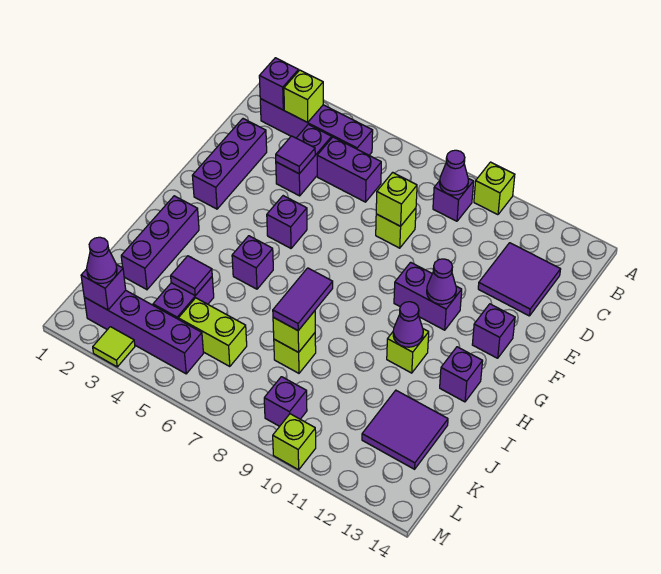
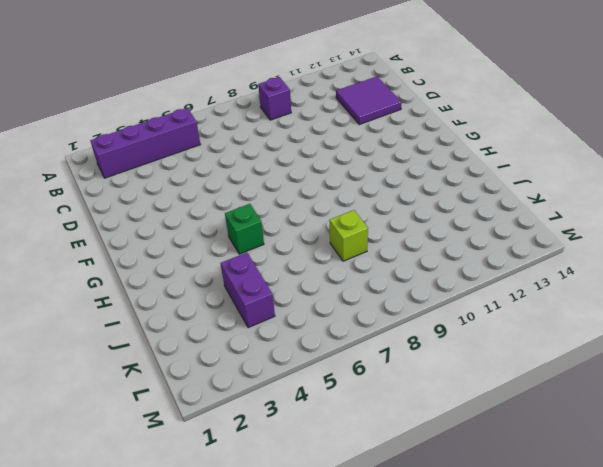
green 1x1 brick [225,204,264,254] -> purple 1x1 brick [232,236,273,289]
none -> lime 1x1 brick [474,162,515,215]
none -> purple 1x2 brick [276,124,332,196]
none -> purple 1x2 brick [317,137,381,202]
none -> purple 1x3 brick [192,119,267,209]

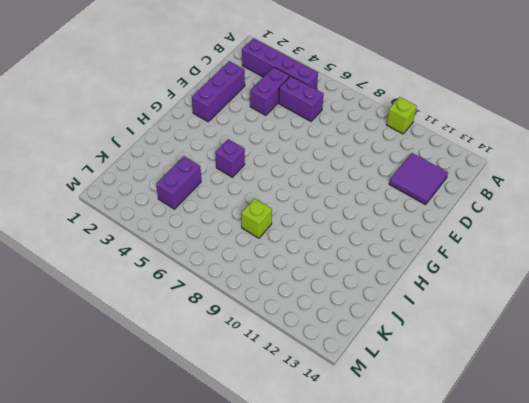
none -> purple 1x1 brick [433,179,474,221]
none -> lime 1x1 brick [376,208,416,248]
none -> purple 1x1 brick [267,196,307,248]
none -> purple 1x2 brick [394,262,462,330]

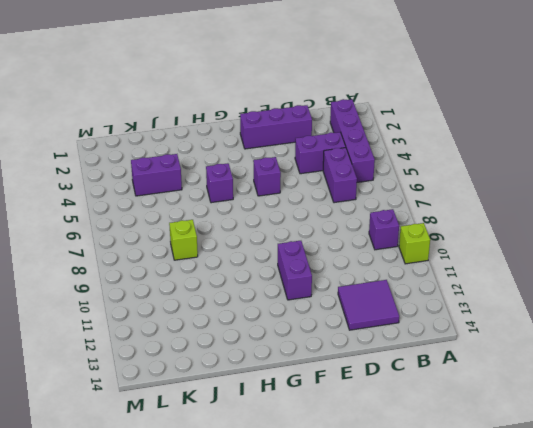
none -> lime 1x1 brick [376,208,416,248]
none -> purple 1x1 brick [472,304,515,358]
none -> purple 1x3 brick [121,196,199,290]
none -> lime 1x1 brick [387,329,429,373]

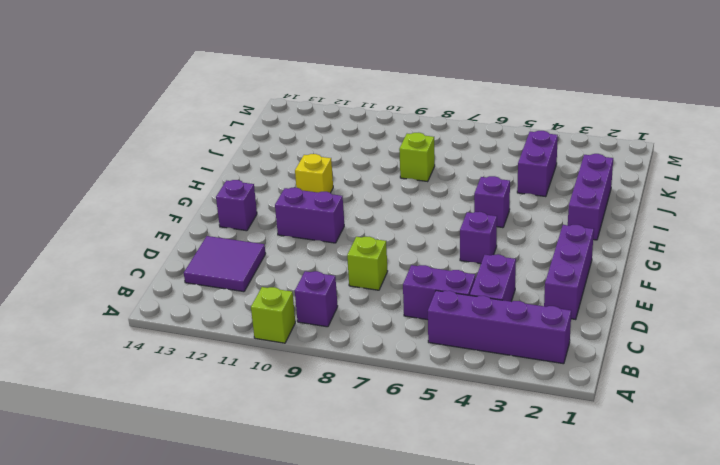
yellow 1x1 brick [295,154,333,193] -> lime 1x1 brick [387,329,429,373]
none -> purple 1x1 brick [440,347,483,402]
none -> purple 2x2 tile [362,390,448,469]
none -> lime 1x2 brick [178,298,247,367]
none -> purple 1x4 brick [84,290,203,374]

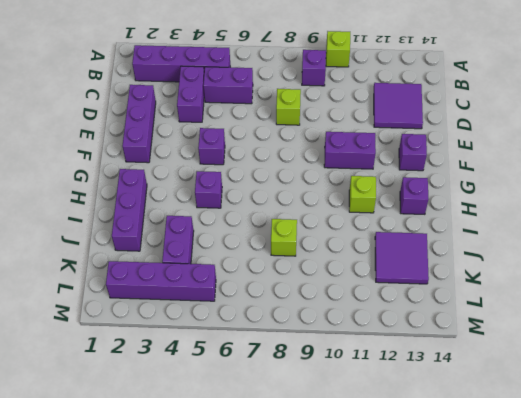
none -> lime 1x2 brick [178,298,247,367]
none -> purple 1x1 brick [264,377,307,426]
none -> lime 1x1 tile [93,327,135,367]
none -> lime 1x1 brick [273,414,316,470]

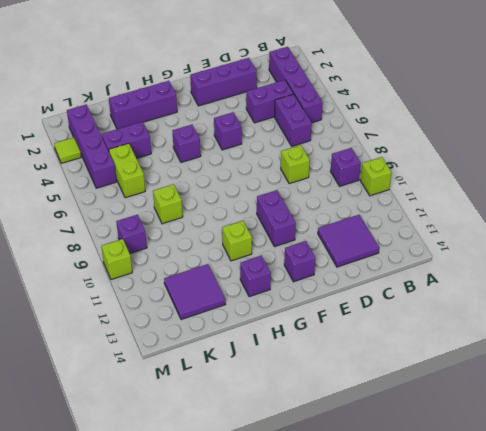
none -> purple 1x1 brick [259,58,299,110]
none -> lime 1x1 brick [284,70,323,122]
none -> purple 1x1 cone [440,150,468,195]
none -> purple 1x1 tile [276,136,315,174]

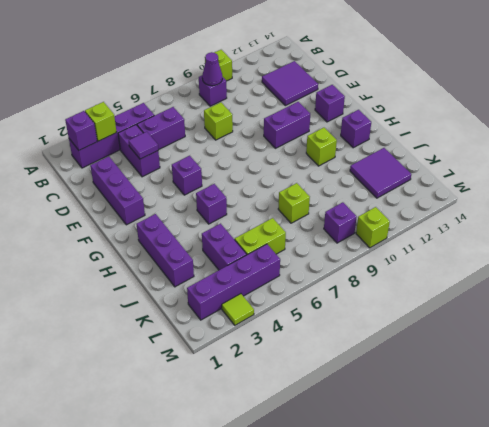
none -> lime 1x1 brick [376,172,417,226]
none -> purple 1x1 cone [427,259,456,304]
none -> purple 1x1 cone [393,302,423,347]
none -> purple 1x1 tile [171,256,212,296]

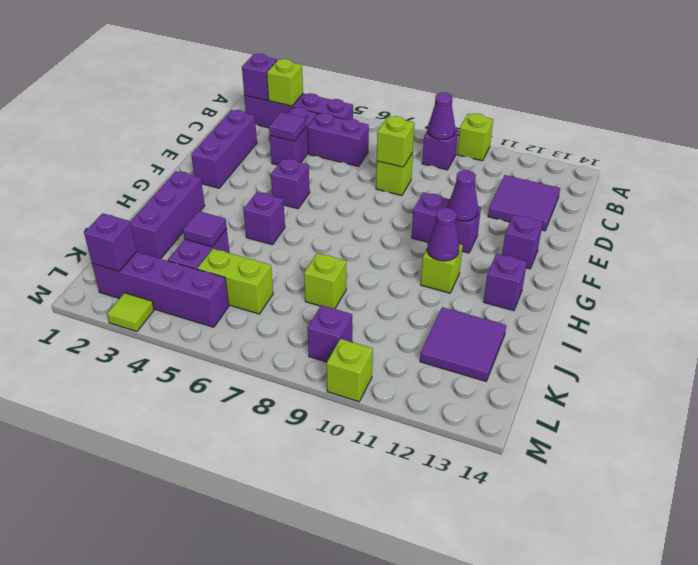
none -> lime 1x1 brick [273,311,315,352]
none -> purple 1x2 tile [273,268,333,331]
none -> purple 1x1 cone [87,237,117,283]

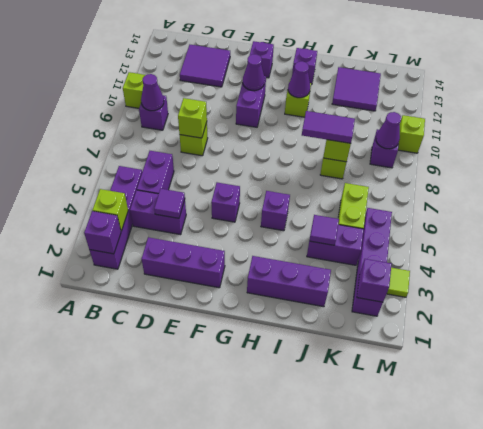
purple 1x1 cone [376,112,401,149] -> purple 1x1 cone moved to [87,237,117,283]

